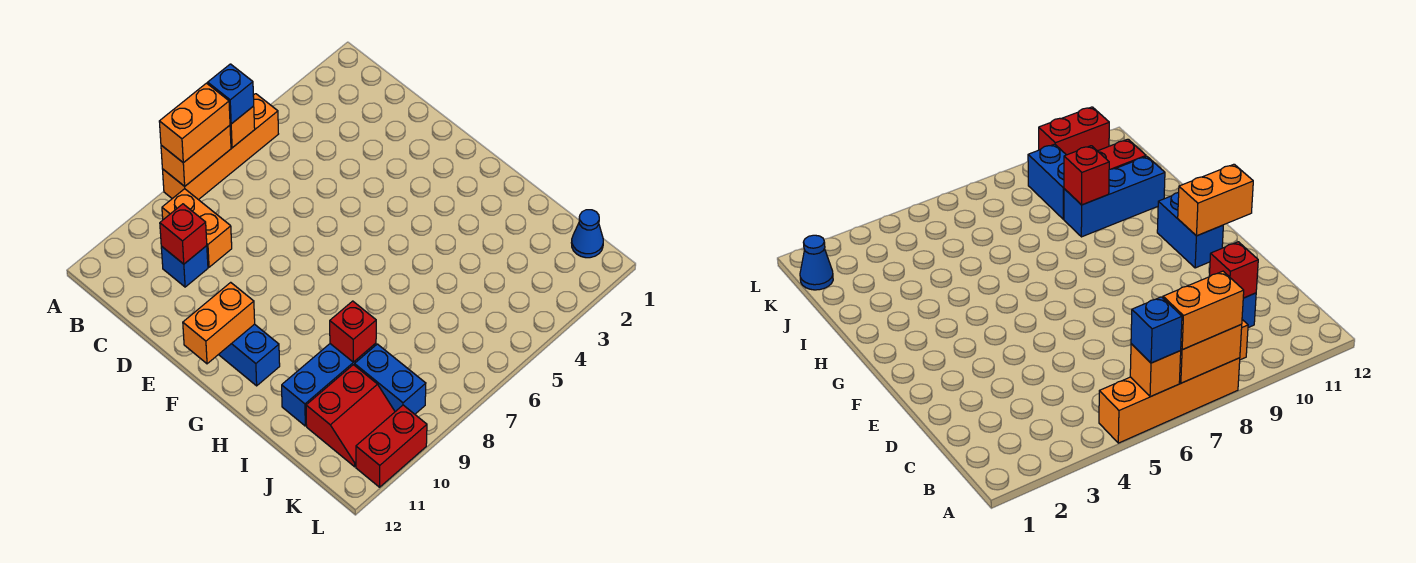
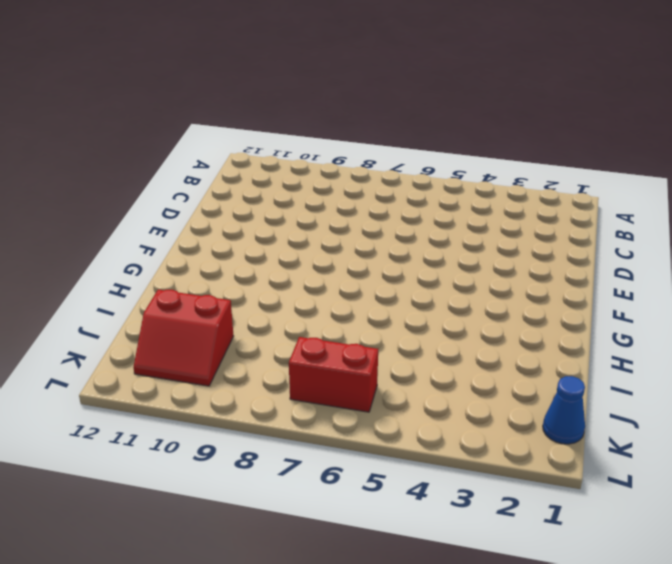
red 1x2 brick [289,337,378,412] -> red 1x2 brick moved to [356,405,427,487]
none -> orange 1x4 brick [163,94,278,200]
none -> orange 1x2 brick [162,189,232,267]
none -> blue 1x1 brick [161,246,208,287]

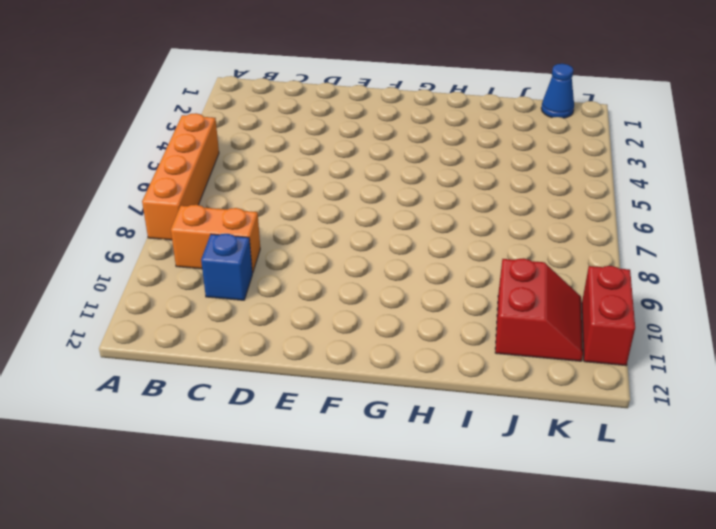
none -> blue 1x2 brick [219,324,280,386]
none -> blue 1x3 brick [282,343,376,426]
none -> blue 1x2 brick [355,344,426,414]

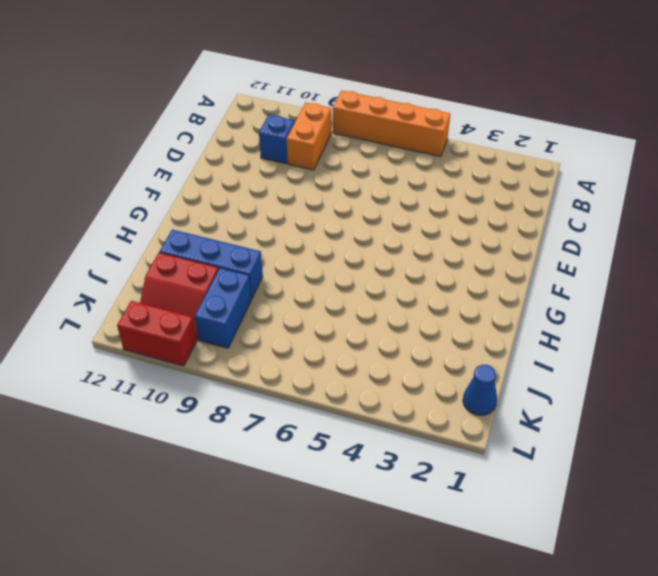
none -> blue 1x2 brick [219,324,280,386]
none -> orange 1x1 brick [230,106,255,148]
none -> orange 1x2 brick [161,125,231,186]

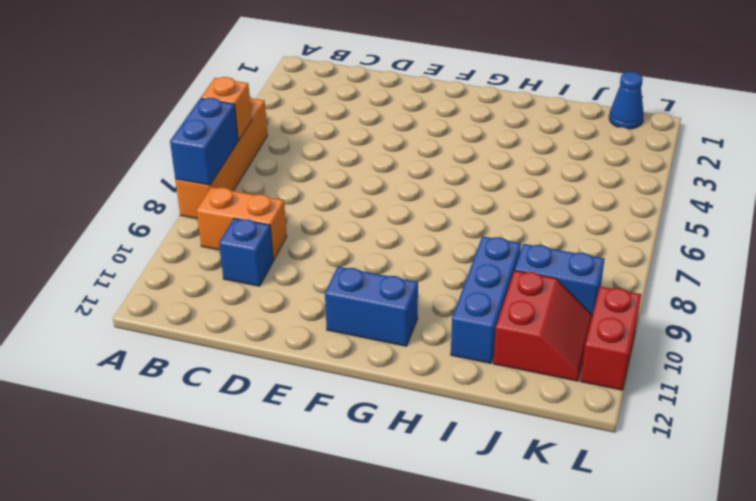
blue 1x2 brick [170,98,238,185] -> orange 1x2 brick [161,125,231,186]
none -> red 1x1 brick [160,204,207,264]
none -> orange 1x2 brick [183,282,255,364]
none -> red 1x1 brick [330,301,376,362]

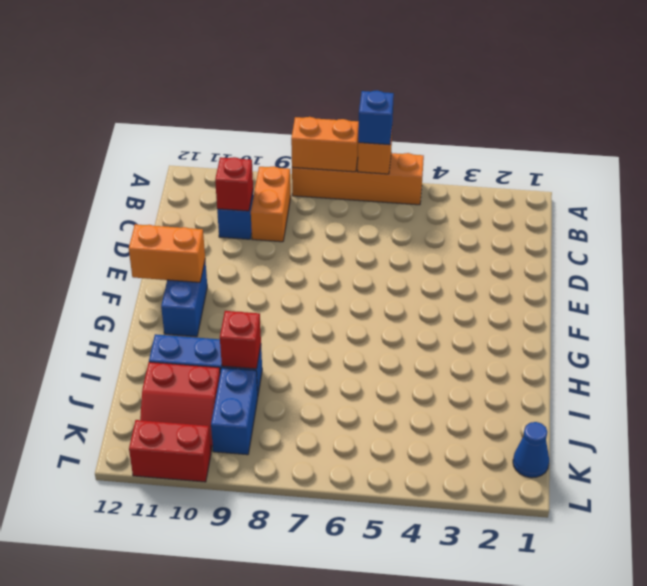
none -> orange 1x2 brick [159,83,230,163]

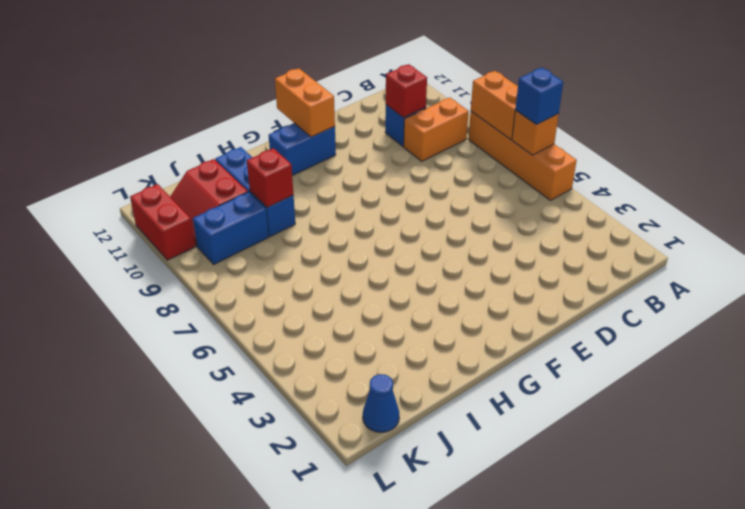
none -> orange 1x2 brick [159,83,230,163]

